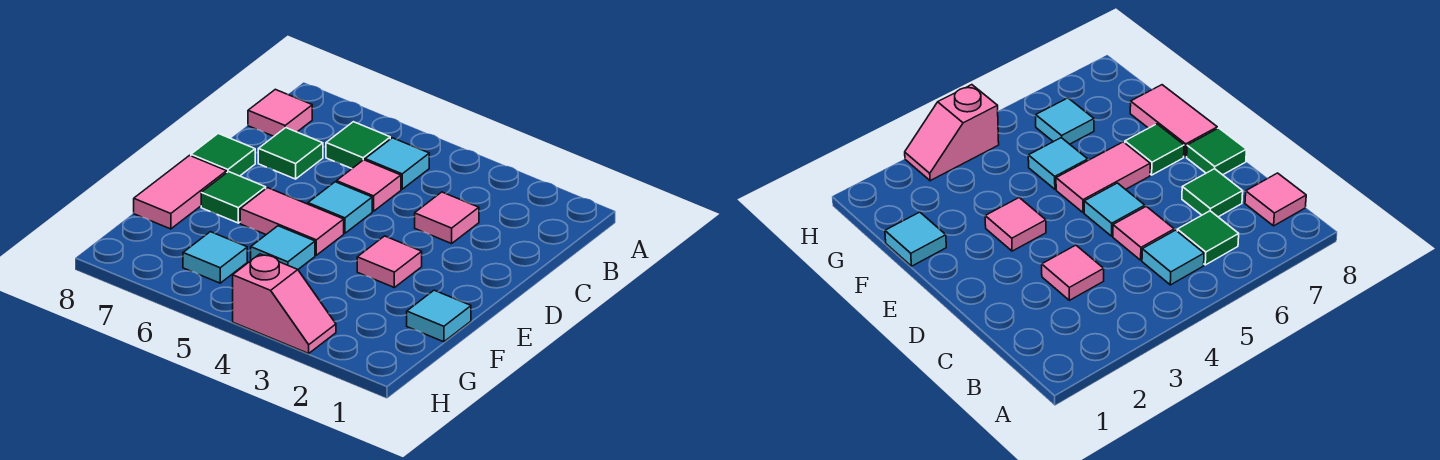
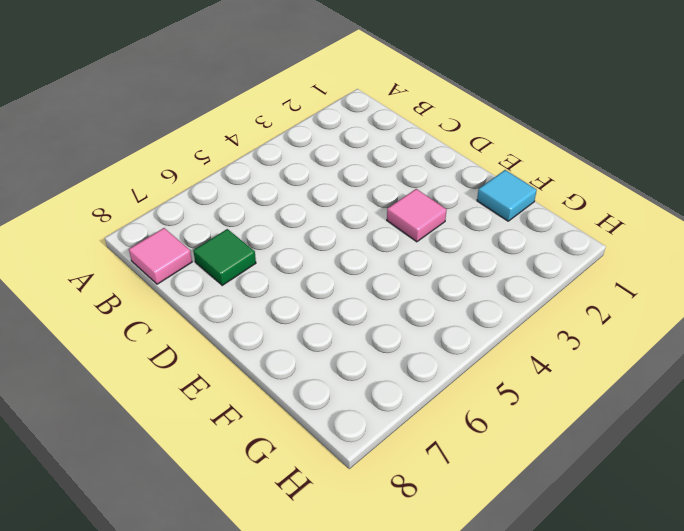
none -> cyan 1x1 tile [365,138,429,189]
none -> green 1x1 tile [326,122,390,169]
none -> pink 1x1 tile [415,192,479,244]

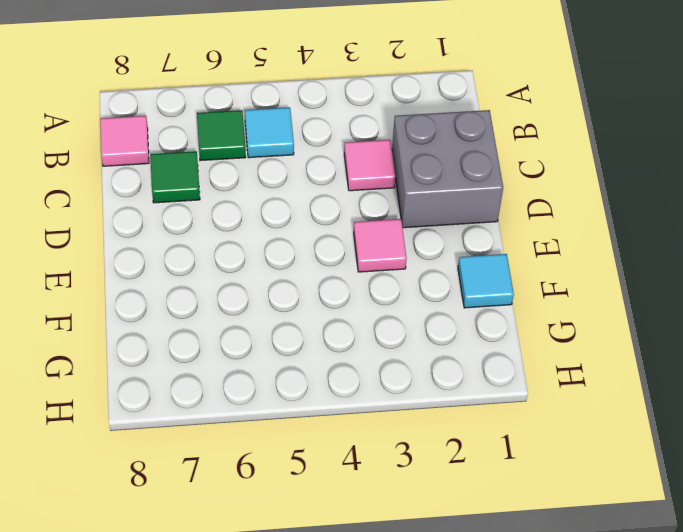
grey 2x2 brick [392,110,503,228] -> none
none -> pink 1x1 tile [337,160,401,211]
none -> cyan 1x1 tile [308,182,372,233]
none -> green 1x1 tile [191,134,255,176]

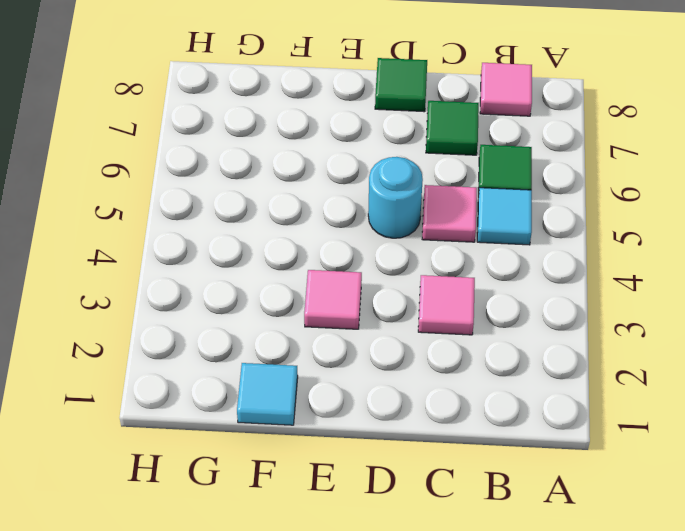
cyan 1x1 round brick [368,157,423,238] -> cyan 1x1 tile [308,182,372,233]
none -> pink 1x2 tile [240,188,344,255]
none -> green 1x1 tile [201,172,266,223]
none -> pink 1x2 tile [134,155,227,229]

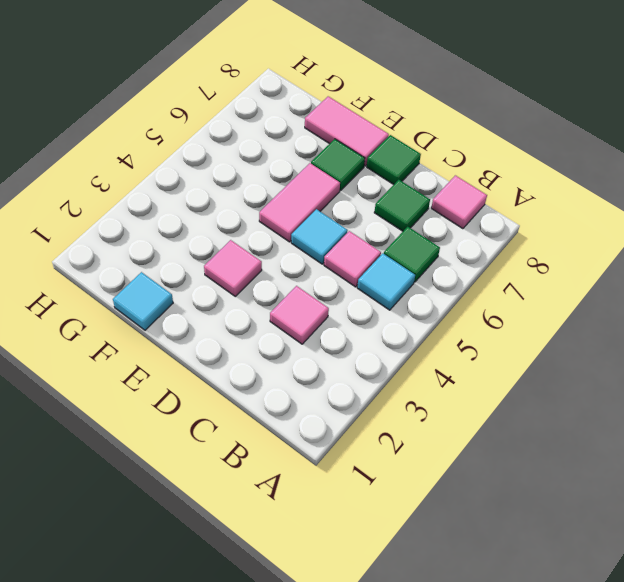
none -> cyan 1x1 tile [251,226,315,269]
none -> cyan 1x1 tile [183,232,247,283]
none -> pink 1x2 slope [233,254,336,353]

